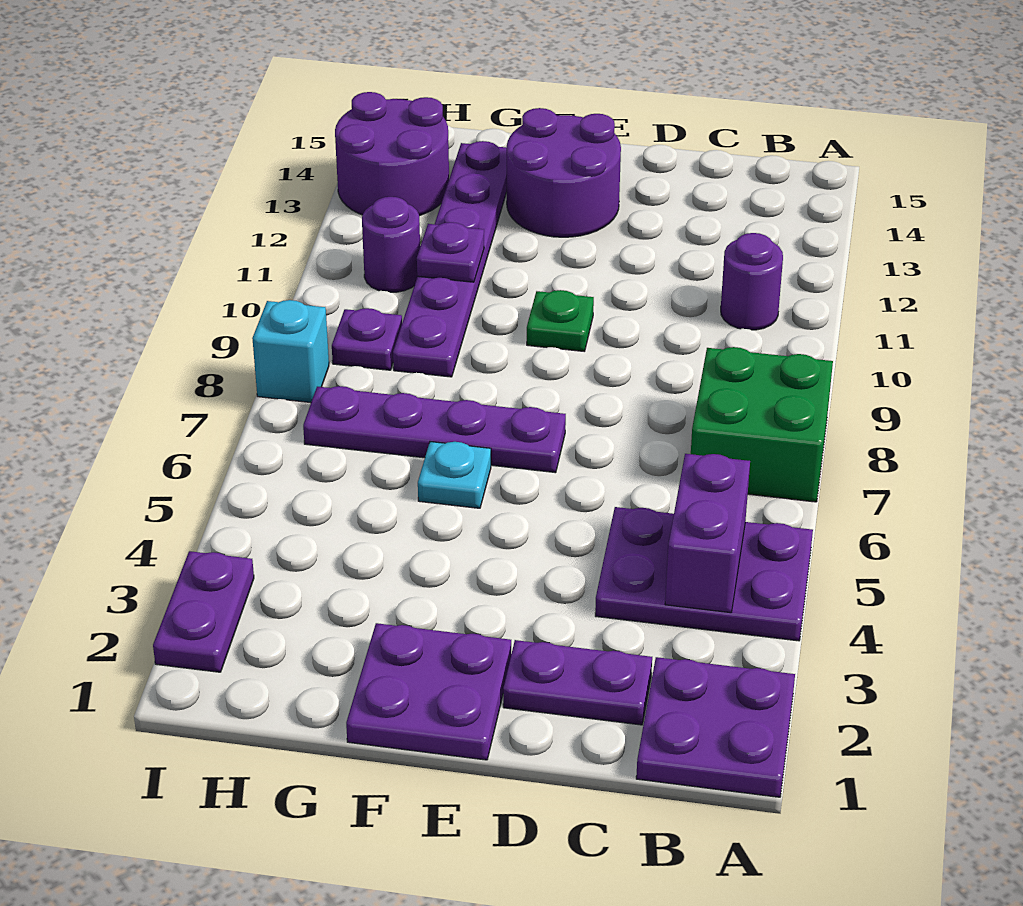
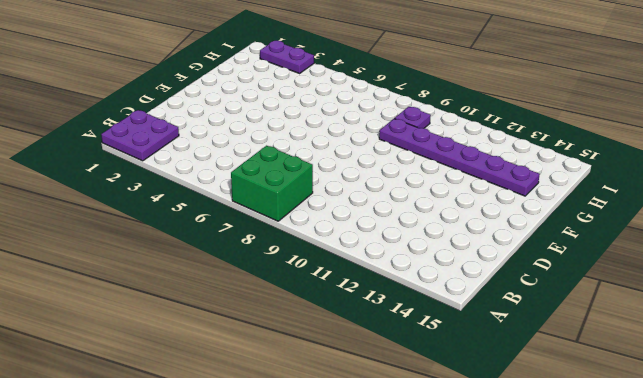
none -> purple 2x3 plate [595,507,813,641]
none -> purple 1x1 round brick [721,233,783,330]
none -> purple 1x2 plate [503,640,652,725]

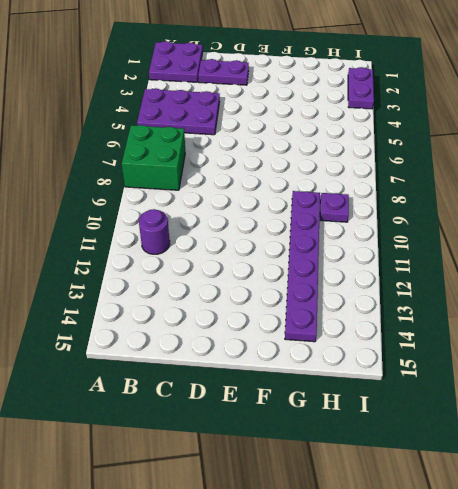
none -> purple 2x2 plate [346,623,511,760]
none -> purple 1x4 plate [303,386,566,473]
none -> green 1x1 plate [527,290,594,351]

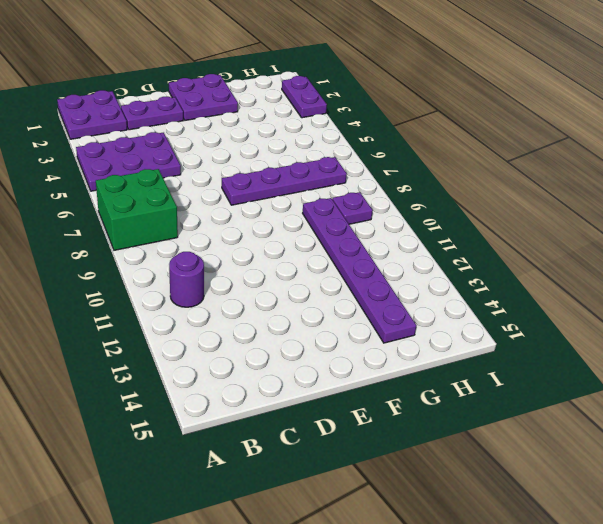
none -> green 1x1 plate [527,290,594,351]
none -> purple 2x2 round brick [507,108,621,237]
none -> cyan 1x1 plate [418,442,491,508]

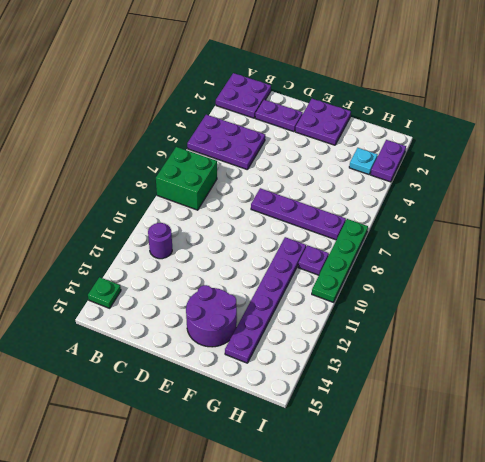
green 1x1 plate [88,277,121,308] -> green 1x1 plate moved to [527,290,594,351]
cyan 1x1 plate [349,148,378,174] -> cyan 1x1 plate moved to [418,442,491,508]
green 1x4 plate [312,219,368,302] -> cyan 1x1 brick [252,300,329,403]
none -> purple 1x1 round brick [362,197,420,292]
none -> purple 2x2 round brick [335,92,449,216]
none -> purple 1x2 brick [665,454,750,613]

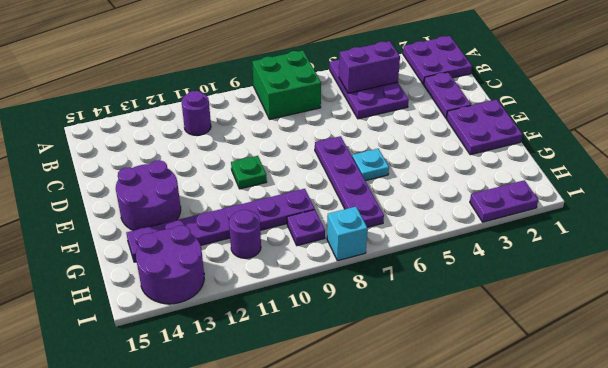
none -> purple 1x1 plate [417,222,484,282]

